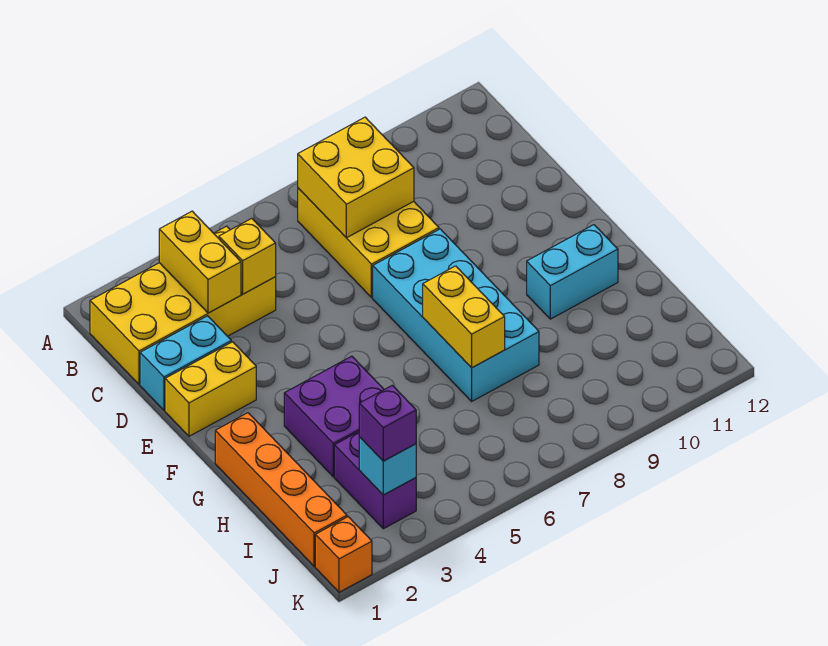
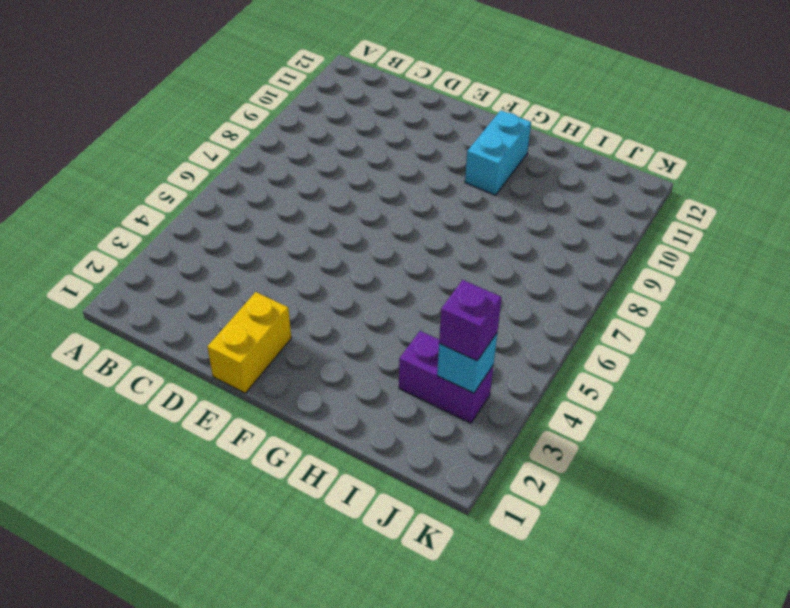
none -> yellow 2x4 brick [90,226,276,384]
none -> yellow 2x3 brick [298,188,439,298]
none -> cyan 1x2 brick [140,316,231,410]

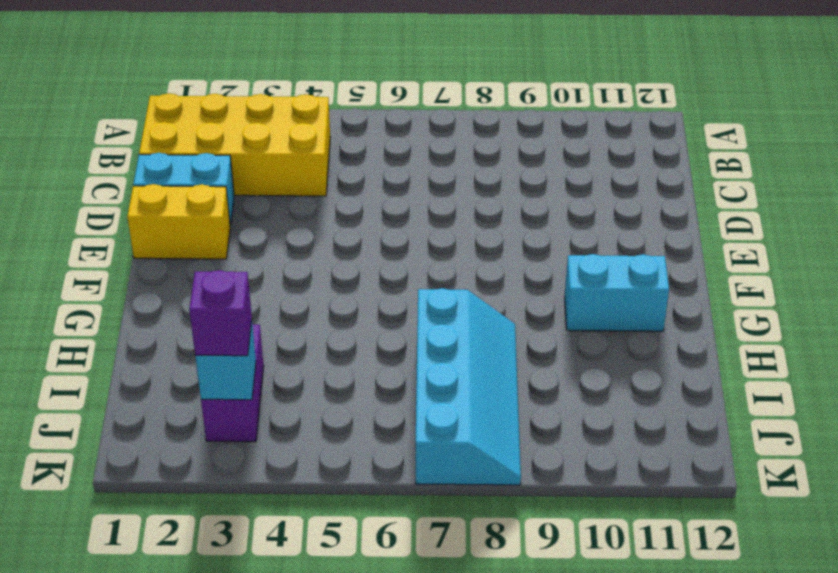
cyan 2x4 slope [416,288,521,485] -> cyan 2x4 brick [373,229,539,401]
none -> yellow 2x3 brick [298,188,439,298]
none -> orange 1x4 brick [215,413,347,566]
none -> purple 2x2 brick [284,356,384,477]

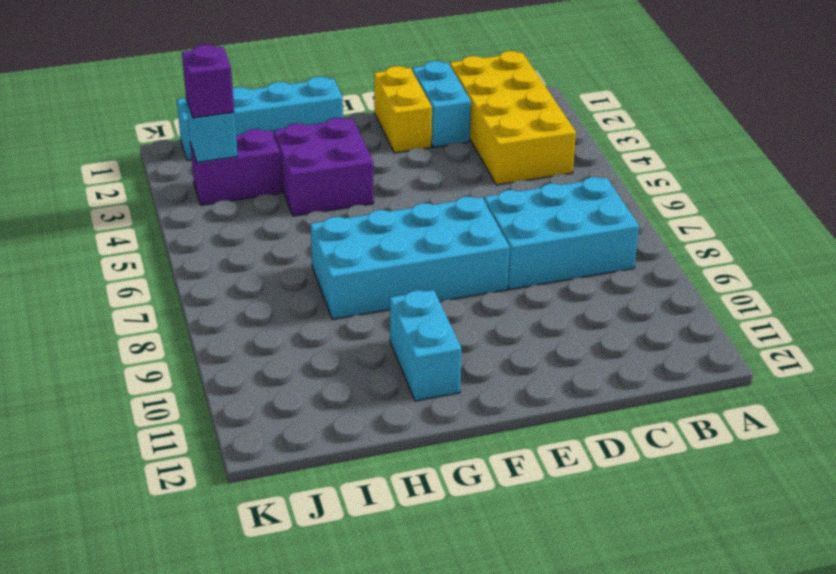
cyan 2x3 brick [484,177,639,290] -> yellow 2x3 brick [298,188,439,298]
cyan 1x4 brick [177,77,343,160] -> orange 1x4 brick [215,413,347,566]
none -> orange 1x1 brick [315,517,372,592]
none -> yellow 1x2 brick [159,211,241,313]
none -> yellow 2x2 brick [298,117,414,238]

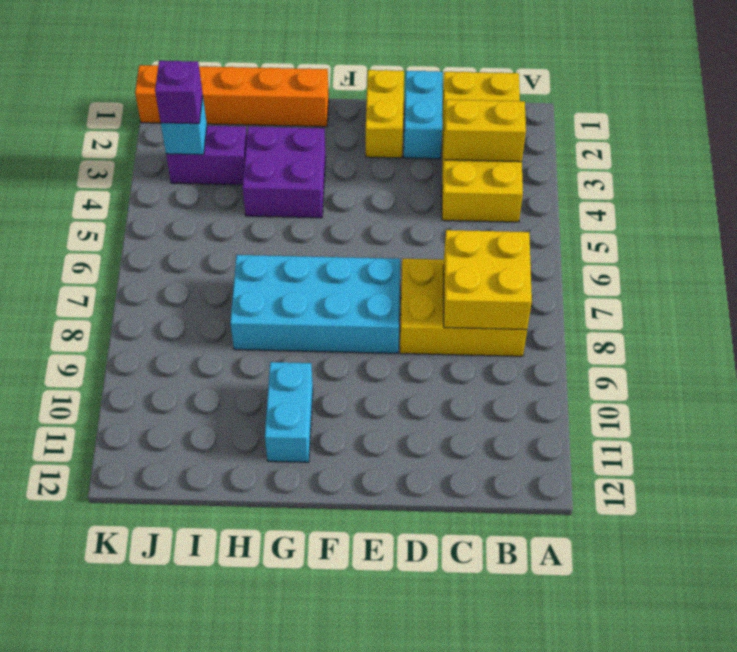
none -> yellow 1x1 brick [219,218,276,294]
none -> yellow 1x2 brick [423,266,505,368]

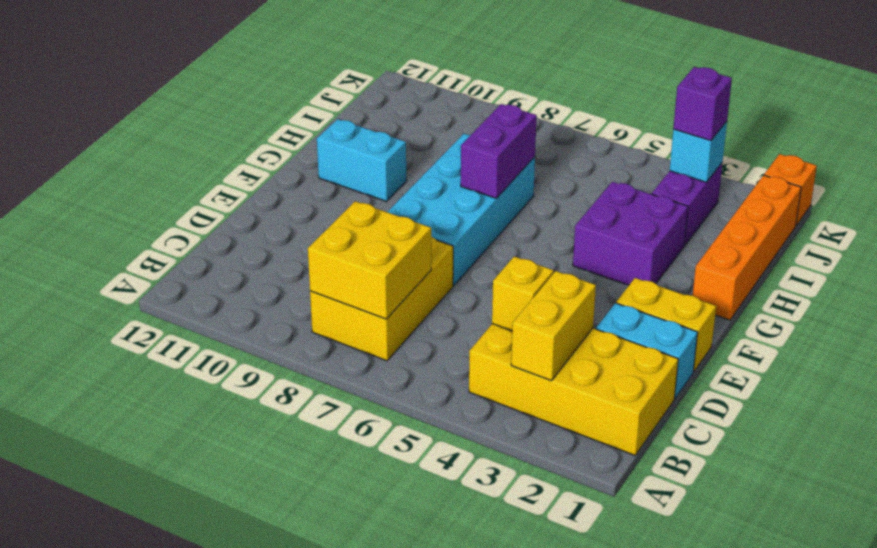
purple 1x2 brick [461,104,537,198] -> yellow 1x2 brick [423,266,505,368]

